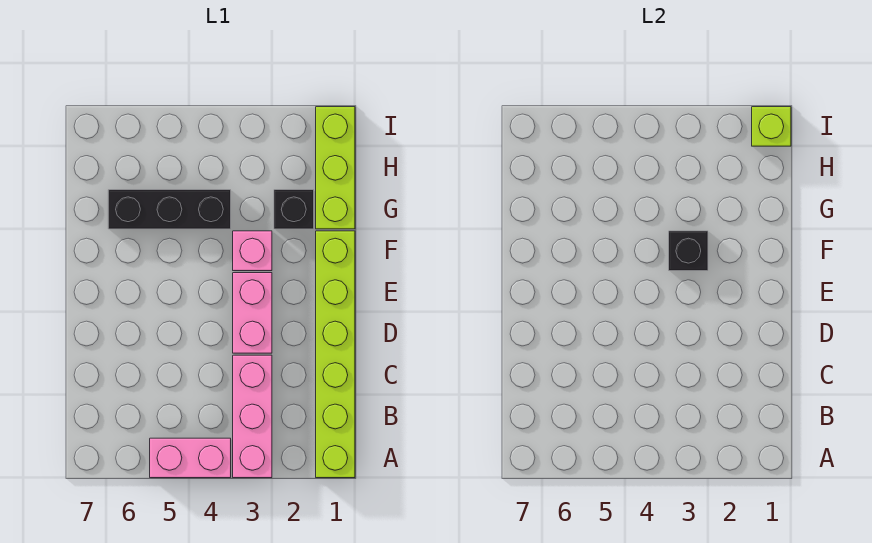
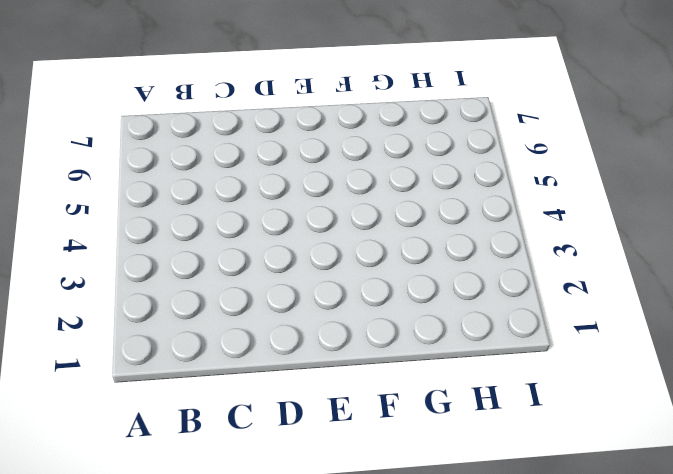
none -> lime 1x6 brick [316,231,355,478]
none -> pink 1x3 brick [233,355,272,478]

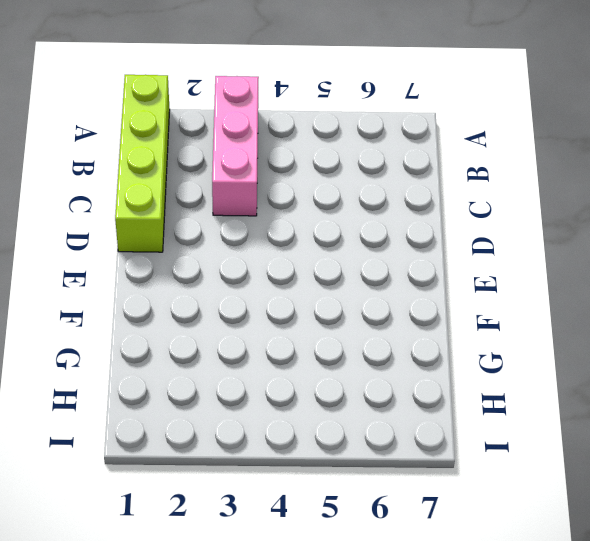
lime 1x4 brick [115,75,170,252] -> lime 1x6 brick [316,231,355,478]
none -> pink 1x2 brick [150,438,231,478]
none -> pink 1x2 brick [233,273,272,353]

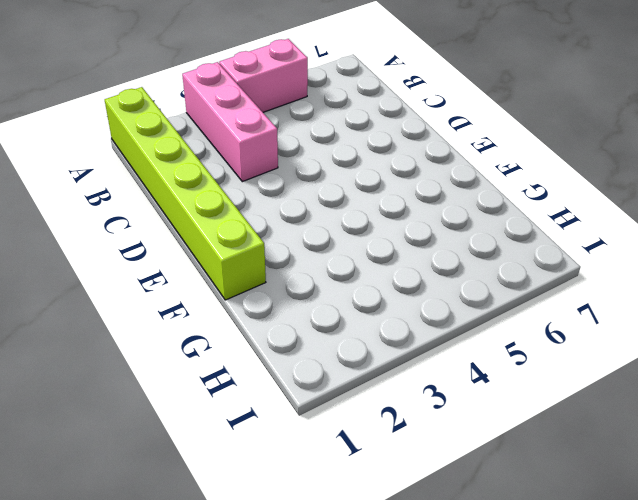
none -> pink 1x2 brick [233,273,272,353]
none -> pink 1x1 brick [233,231,272,271]

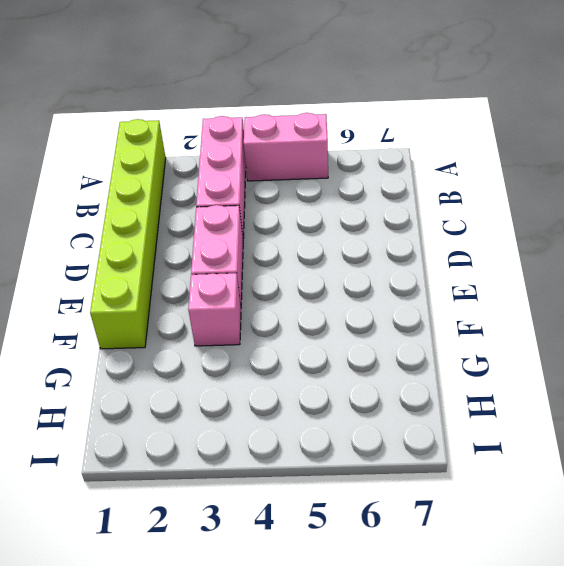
none -> lime 1x3 brick [316,107,355,229]
none -> black 1x1 brick [274,190,314,229]

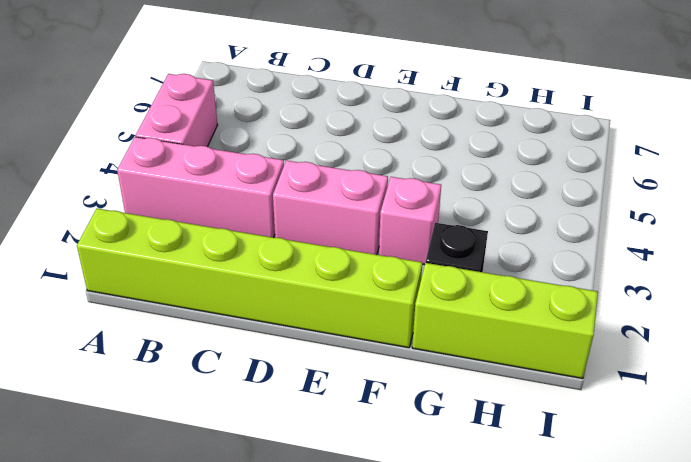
none -> black 1x3 brick [108,190,231,229]
none -> black 1x1 brick [669,231,708,271]

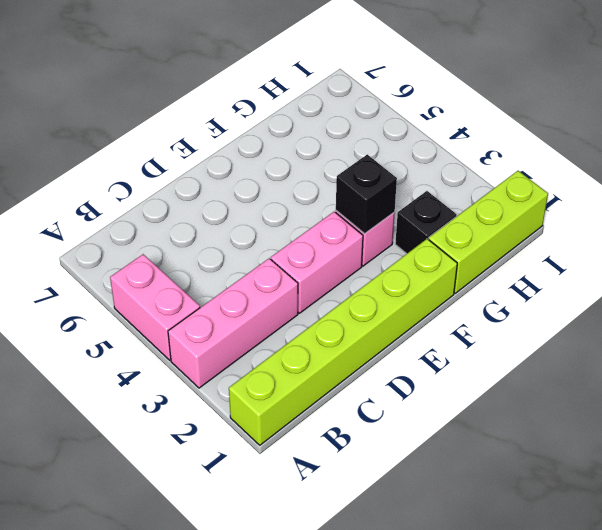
none -> black 1x3 brick [108,190,231,229]
none -> lime 1x1 brick [752,107,791,146]

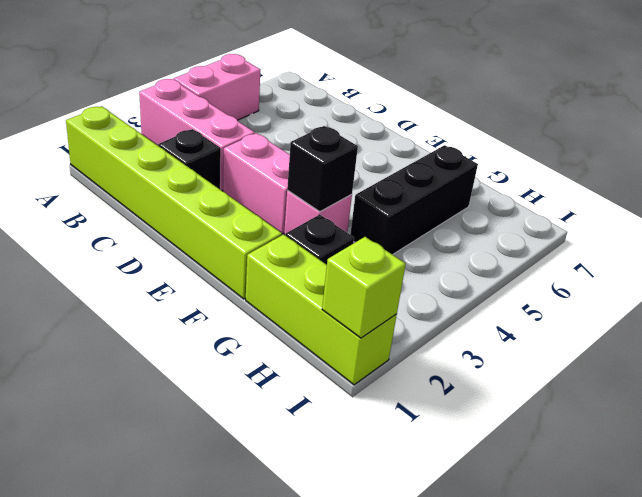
black 1x1 brick [158,129,221,189] -> none

